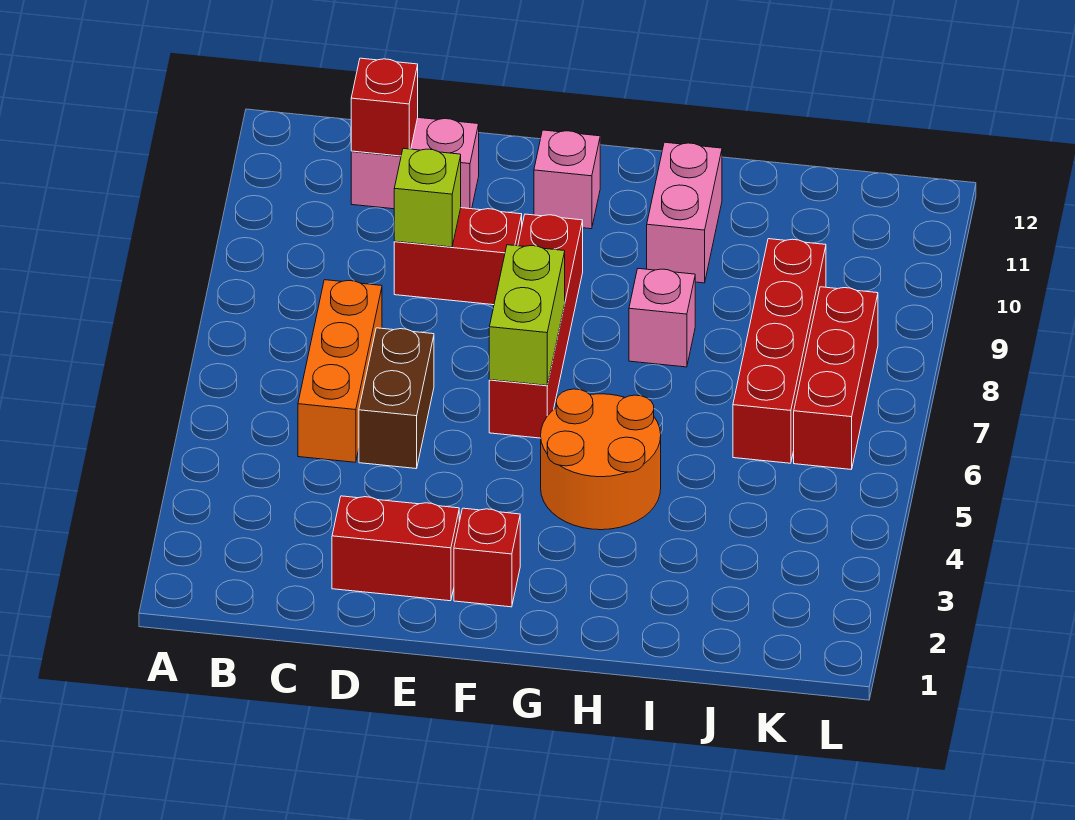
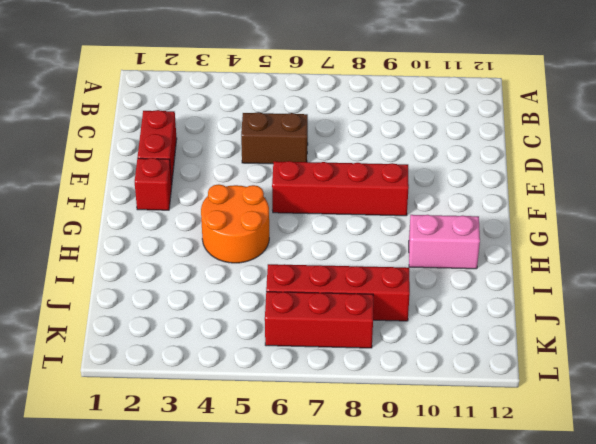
none -> orange 1x3 brick [298,280,382,462]
none -> pink 1x2 brick [351,118,479,209]
none -> red 1x2 brick [394,208,522,305]

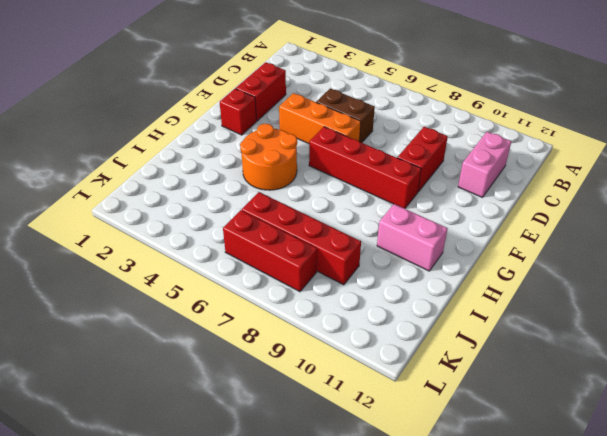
orange 1x3 brick [279,93,361,144] -> orange 1x3 brick moved to [298,280,382,462]
none -> pink 1x1 brick [534,130,600,229]
none -> pink 1x1 brick [629,269,695,367]
none -> red 1x1 brick [351,58,418,156]

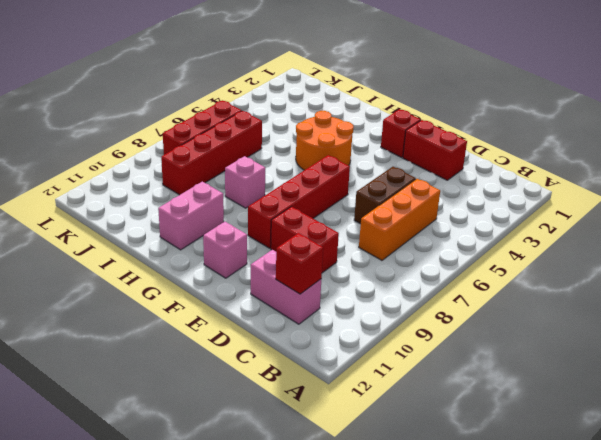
none -> lime 1x1 brick [394,148,461,247]
none -> lime 1x2 brick [489,245,565,385]

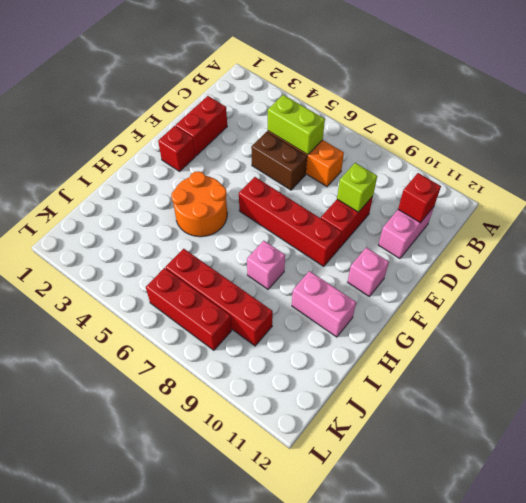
lime 1x2 brick [268,95,325,155] -> lime 1x2 brick moved to [489,245,565,385]

